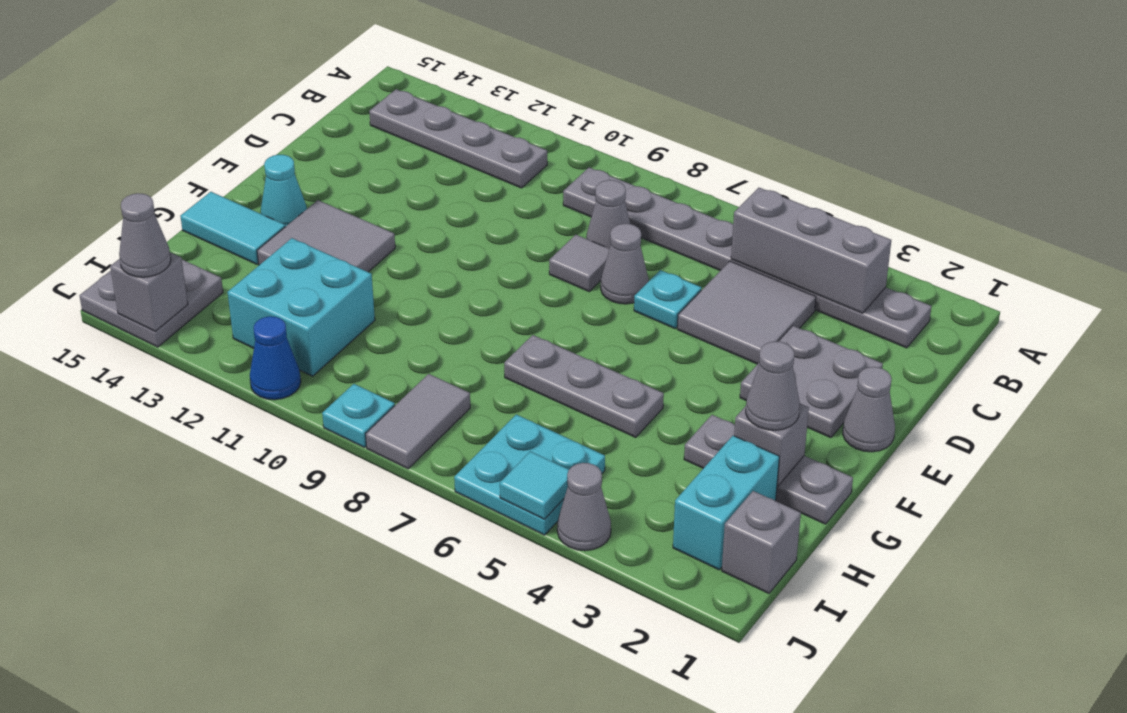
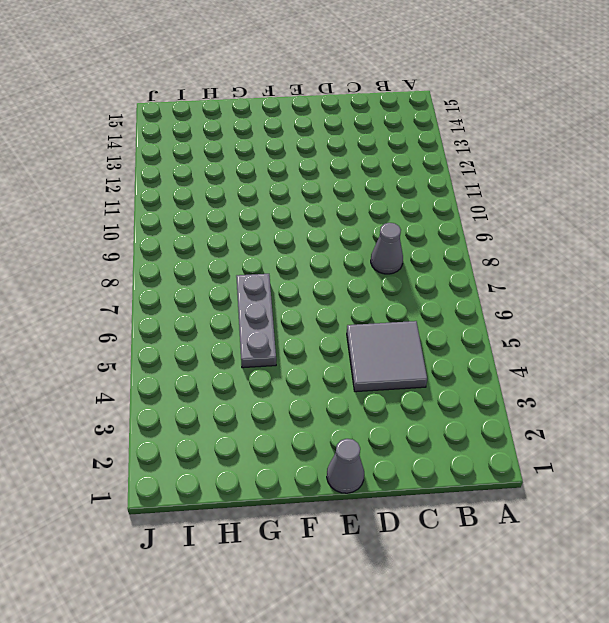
none -> grey 1x8 plate [563,167,932,348]
none -> grey 1x4 plate [369,89,547,188]
none -> grey 2x2 plate [740,326,883,438]

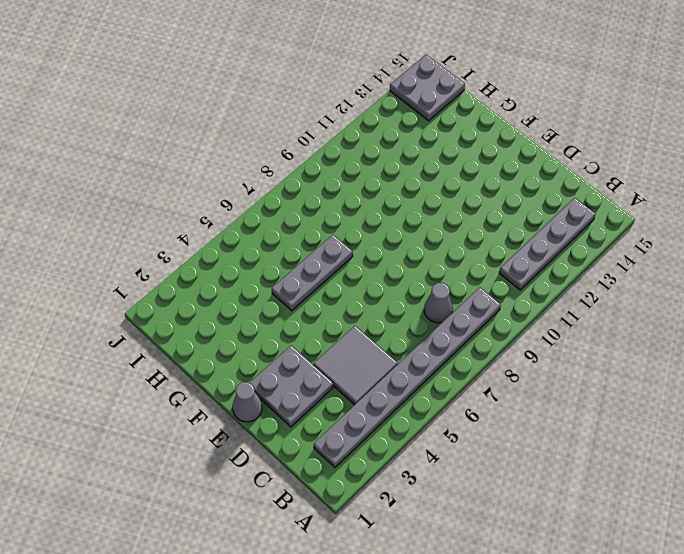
none -> cyan 1x1 plate [634,270,702,328]
none -> grey 1x1 cone [601,224,649,304]
none -> grey 1x1 tile [549,235,609,291]

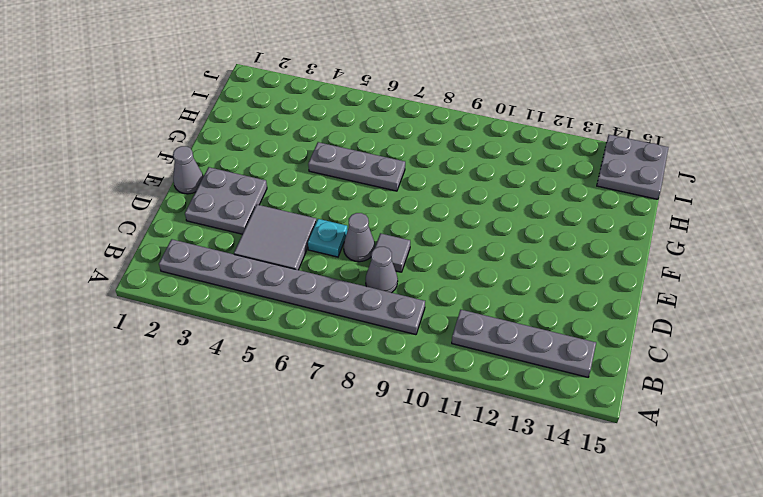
none -> grey 2x2 tile [257,200,395,272]
none -> cyan 1x1 cone [261,155,307,227]
none -> grey 1x3 plate [684,415,853,524]

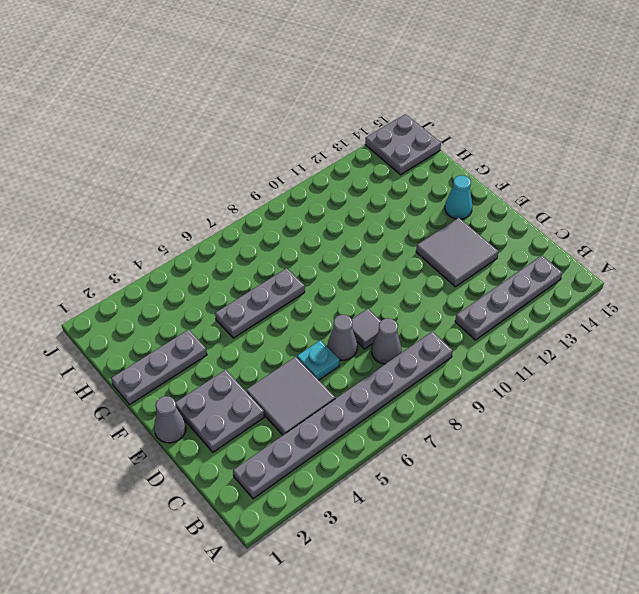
grey 2x2 tile [416,218,499,287] -> grey 2x2 tile moved to [257,200,395,272]
none -> cyan 1x2 tile [180,192,285,264]
none -> cyan 1x2 brick [673,436,779,570]
none -> cyan 2x2 brick [228,238,375,376]

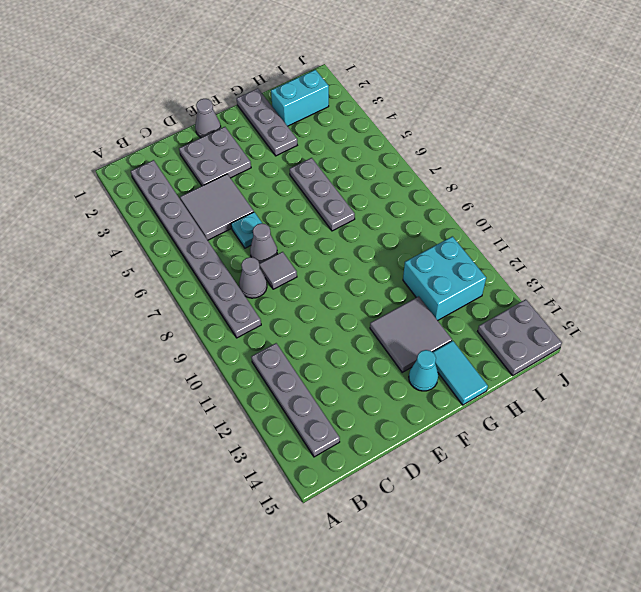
none -> grey 1x1 brick [722,491,801,593]
none -> cyan 2x2 plate [454,414,605,535]
none -> grey 1x2 tile [366,374,470,469]

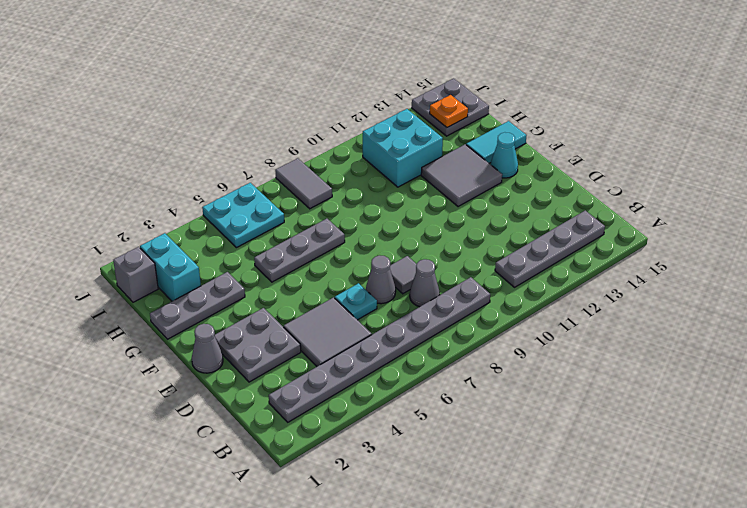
orange 1x1 plate [430,95,468,128] -> none
none -> grey 1x1 cone [557,463,611,551]
none -> cyan 1x1 plate [322,384,395,448]
none -> blue 1x1 cone [250,316,301,400]

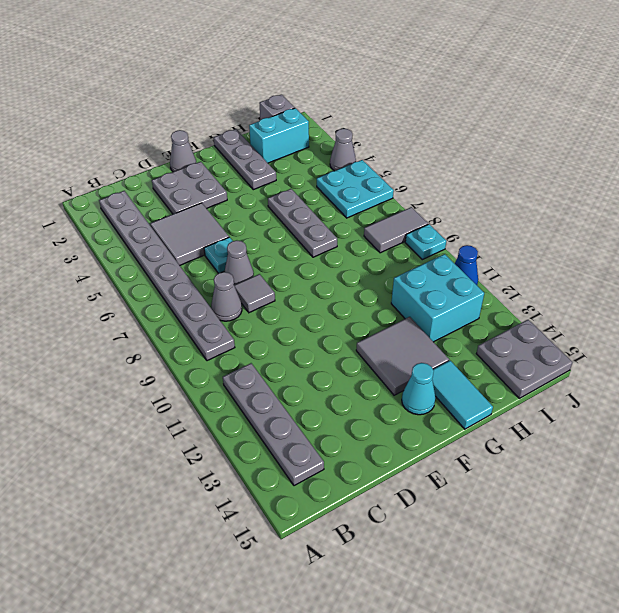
none -> grey 1x3 brick [731,188,891,313]
none -> grey 1x1 brick [734,404,809,486]
none -> cyan 1x1 tile [500,451,569,519]

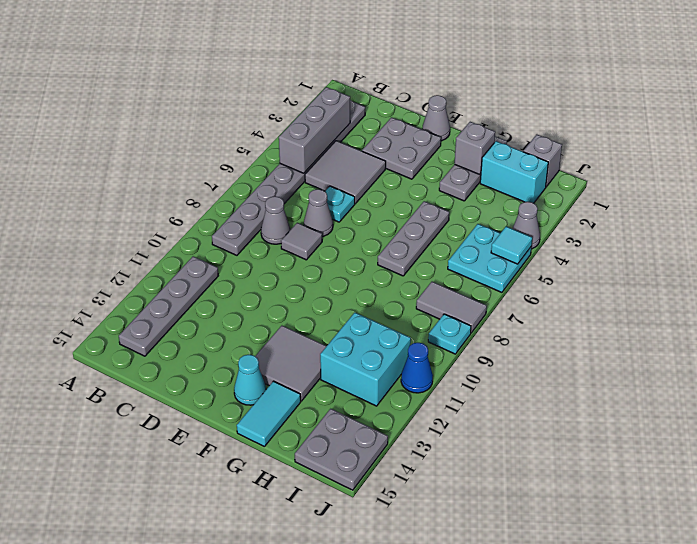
none -> grey 1x1 brick [110,252,188,331]
none -> grey 1x1 cone [746,341,800,430]
none -> grey 1x1 cone [119,193,171,277]

